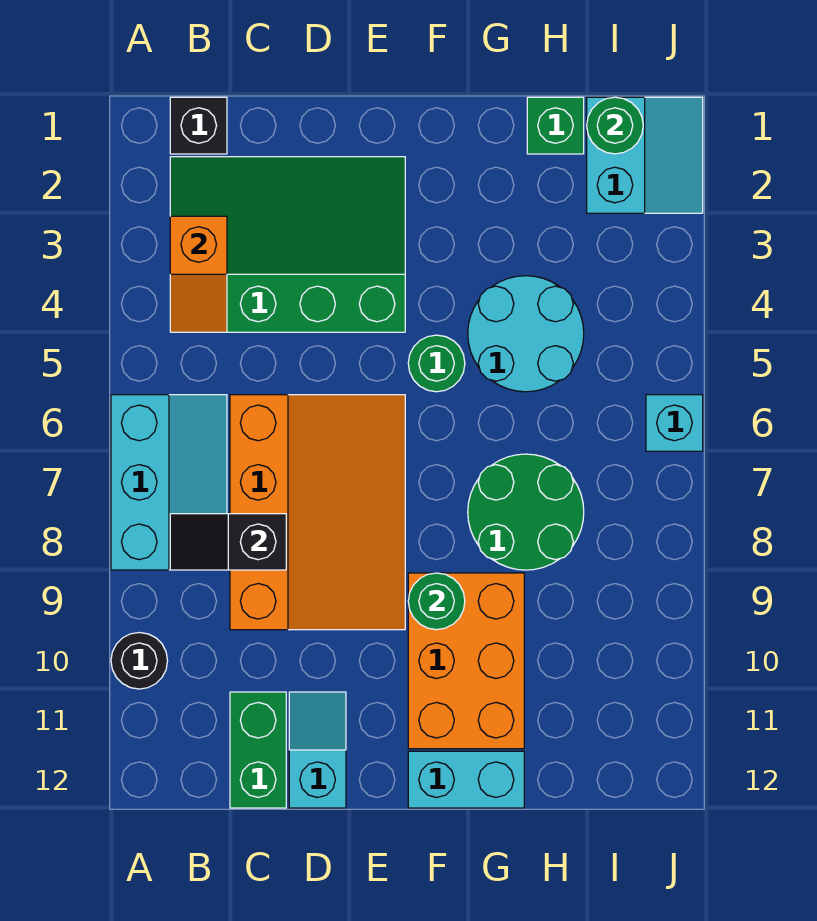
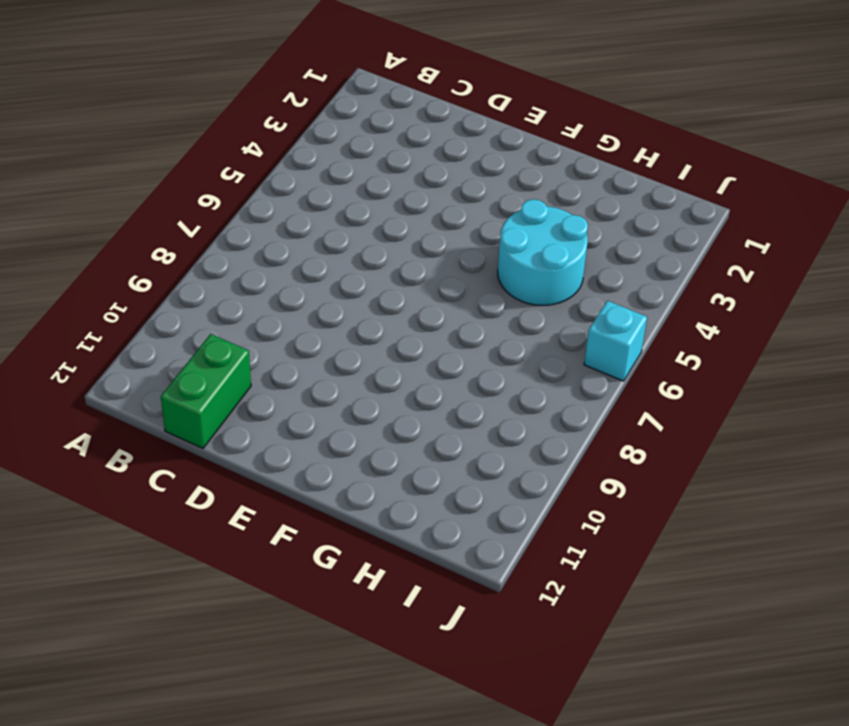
none -> cyan 2x3 slope [111,395,227,570]
none -> black 1x1 round brick [111,633,168,689]
none -> black 1x1 brick [170,97,227,154]

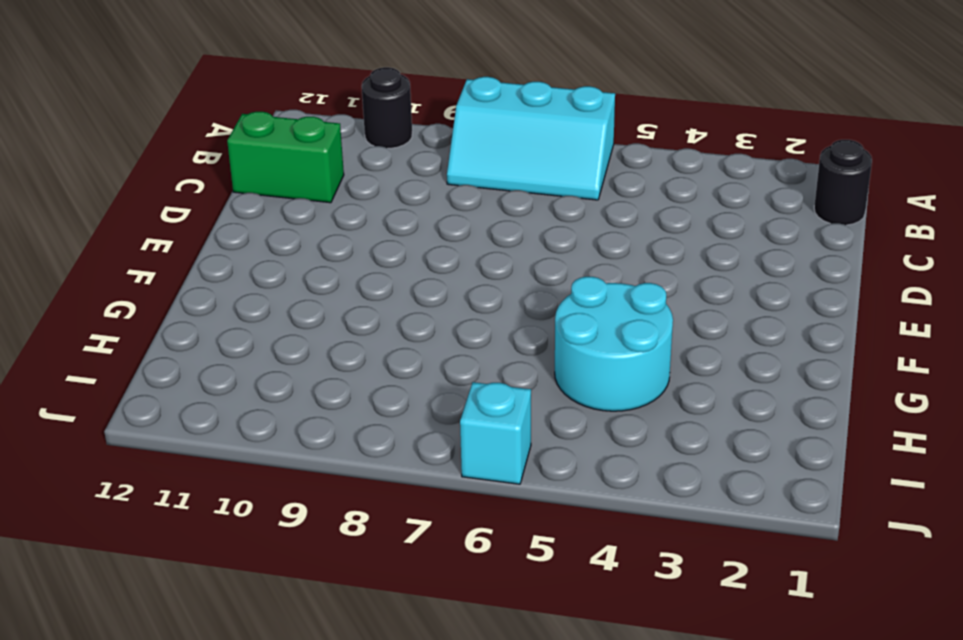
black 1x1 round brick [814,140,872,225] -> black 1x1 brick [170,97,227,154]
none -> green 3x4 slope [170,157,405,332]
none -> orange 3x4 slope [230,395,405,630]
none -> cyan 1x2 slope [289,692,346,808]

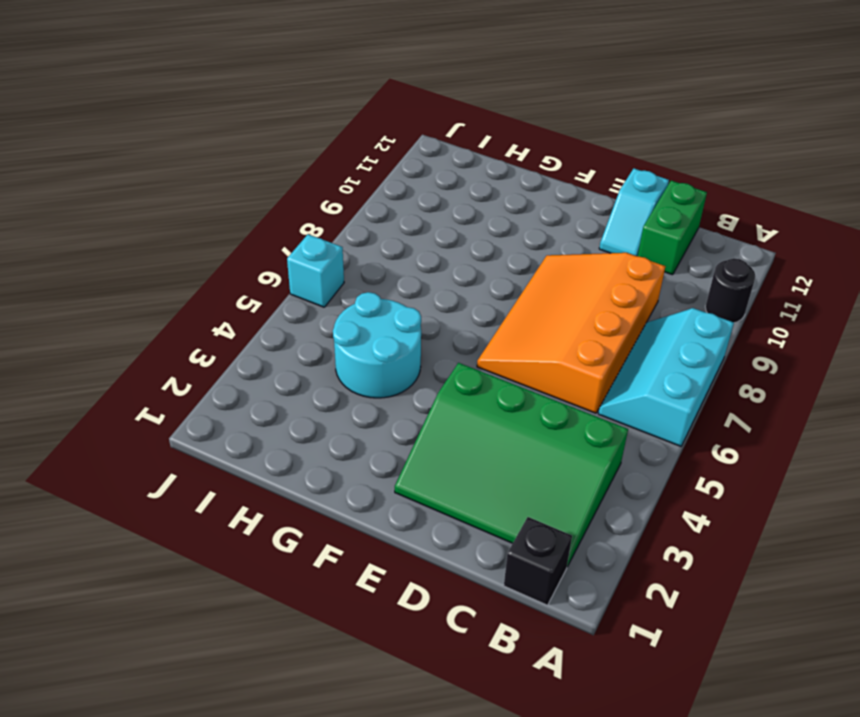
none -> green 1x1 round brick [408,335,465,392]
none -> orange 2x3 brick [408,573,524,749]
none -> cyan 1x2 brick [408,751,524,808]

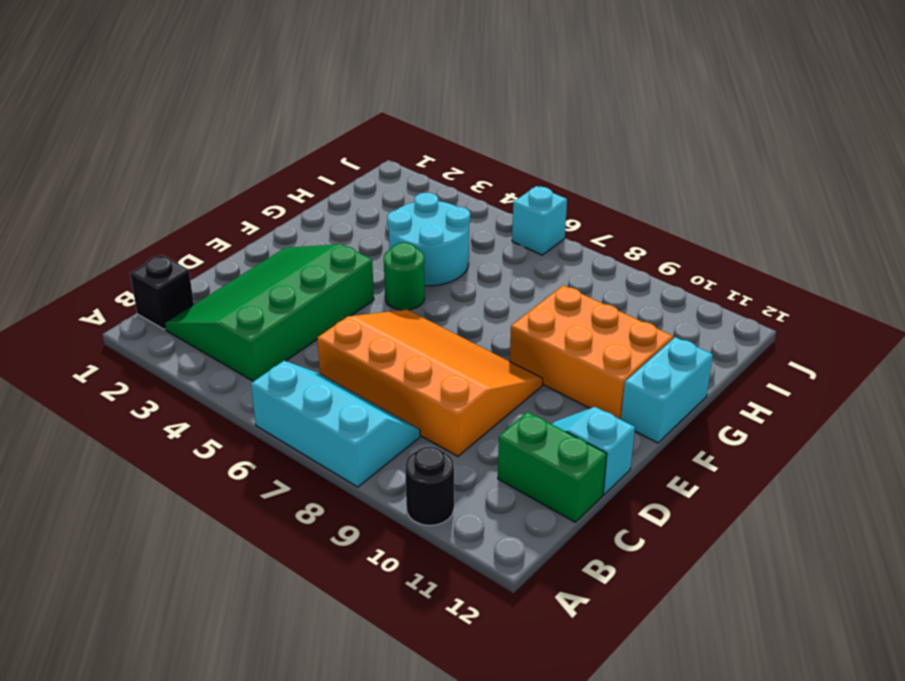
none -> green 2x2 round brick [468,454,584,570]
none -> green 1x1 brick [527,97,584,154]
none -> cyan 2x2 slope [587,97,703,213]

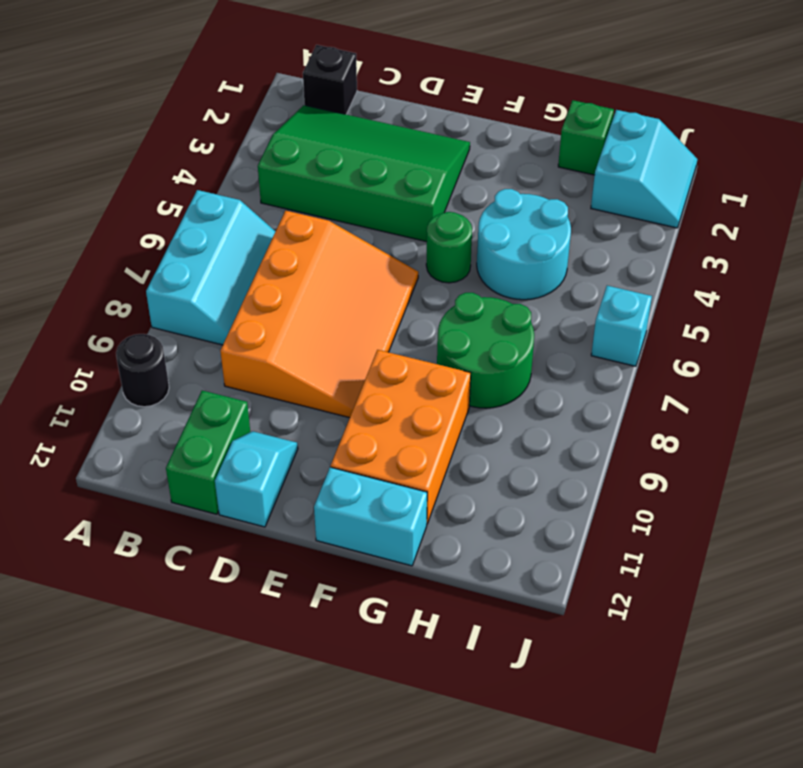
none -> orange 1x2 slope [170,216,227,332]
none -> black 1x2 slope [170,514,286,570]
none -> green 1x1 round brick [408,573,465,630]

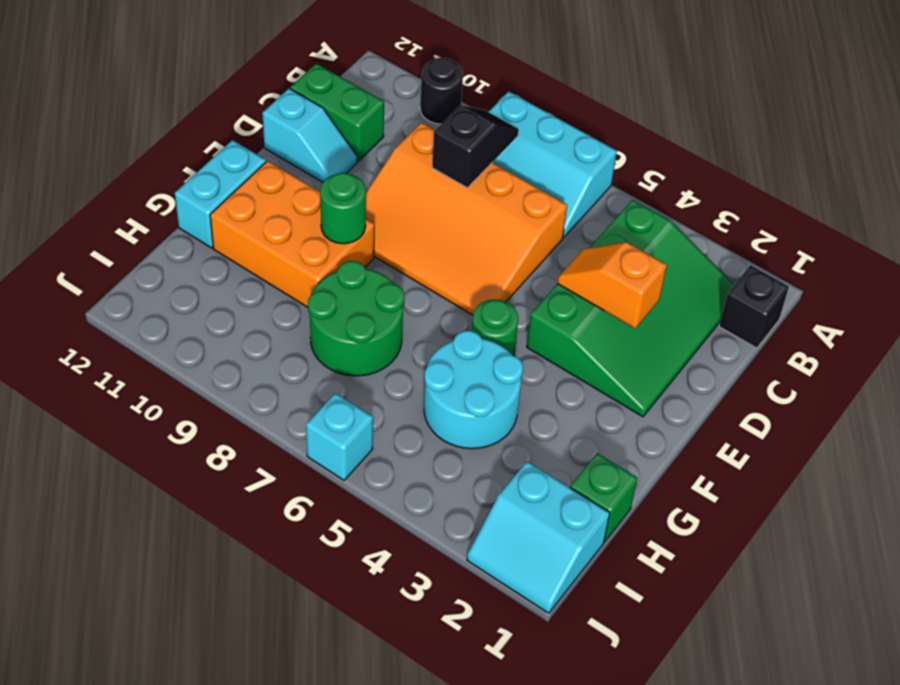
orange 1x2 slope [557,242,667,328] -> orange 1x2 slope moved to [170,216,227,332]
none -> green 1x1 round brick [587,97,643,154]

